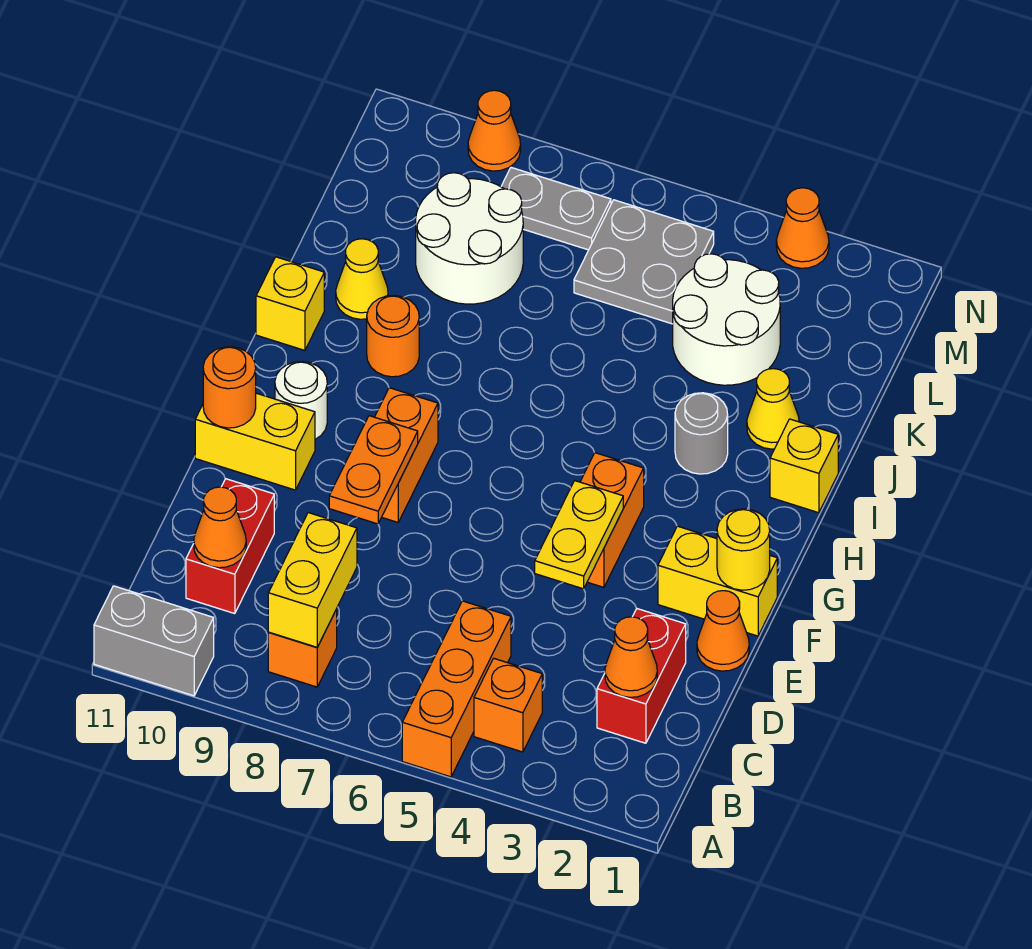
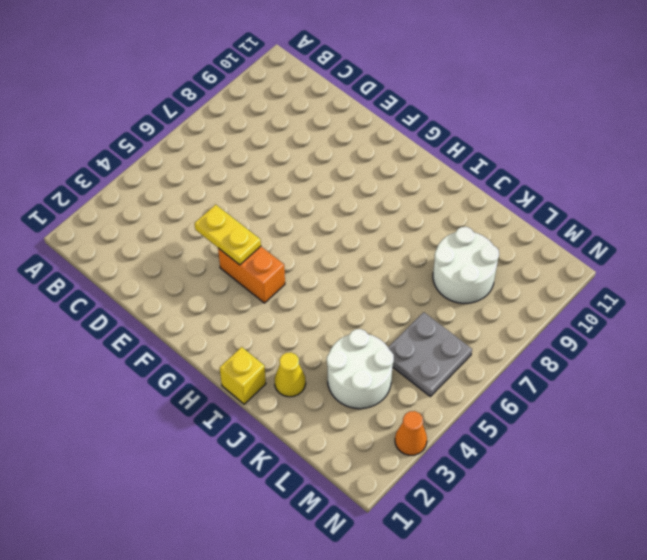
none -> orange 1x3 brick [402,601,511,777]
none -> grey 1x2 brick [94,586,214,696]
none -> orange 1x1 brick [474,658,542,752]
none -> orange 1x1 brick [268,609,337,687]

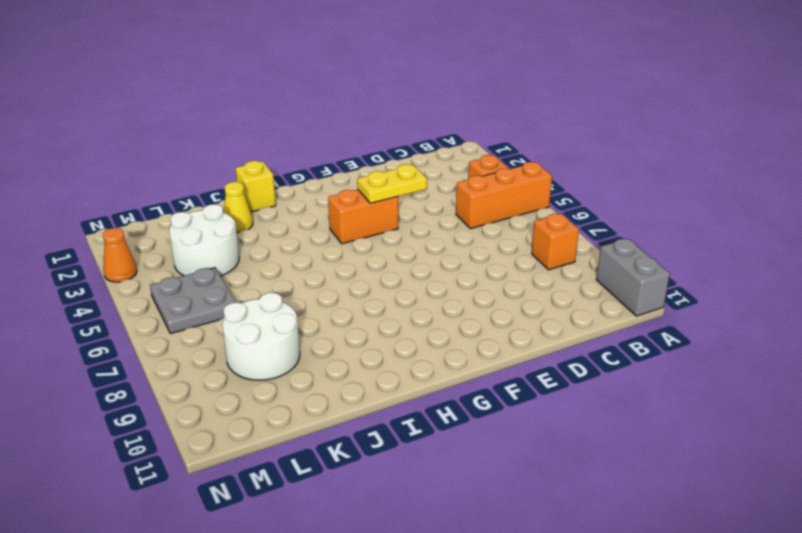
none -> red 1x2 brick [597,609,686,743]
none -> red 1x2 brick [186,479,274,614]
none -> orange 1x1 cone [697,591,749,671]
none -> yellow 1x2 brick [658,526,777,636]

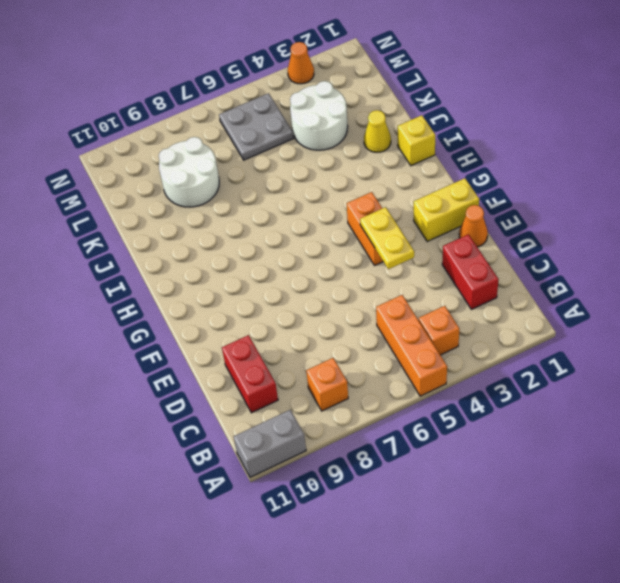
none -> orange 1x2 brick [375,388,438,522]
none -> yellow 1x2 brick [195,393,315,490]
none -> white 1x1 round brick [275,361,327,439]
none -> grey 1x1 round brick [675,393,728,474]

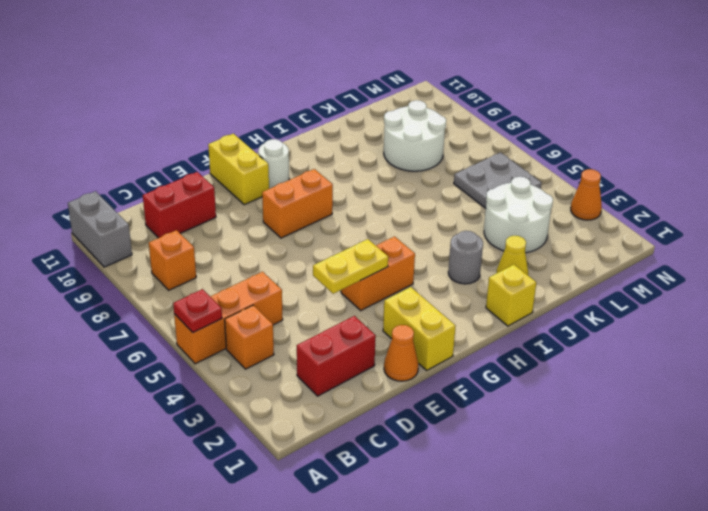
red 1x1 plate [173,289,222,333] -> none
none -> orange 1x1 round brick [367,295,419,377]
none -> yellow 1x1 brick [256,257,324,350]
none -> yellow 1x1 cone [336,239,388,319]
none -> grey 1x2 plate [501,168,611,250]

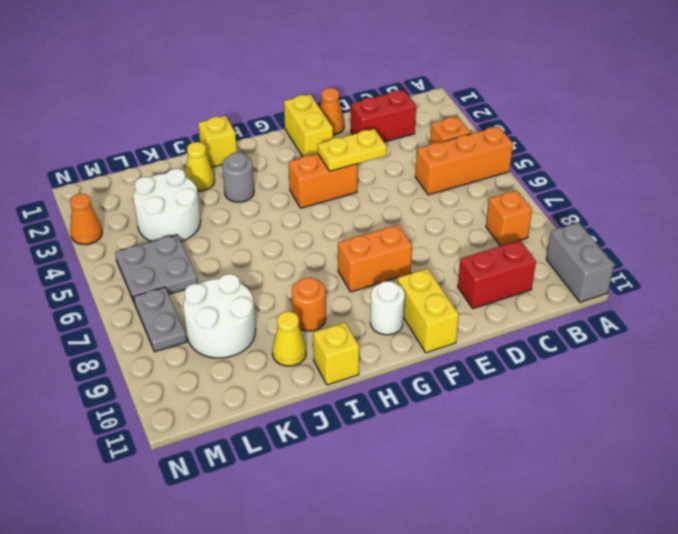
none -> orange 1x1 cone [468,90,521,171]
none -> yellow 1x2 brick [268,513,357,647]
none -> orange 1x1 cone [605,617,657,697]
none -> orange 1x1 cone [194,487,246,568]

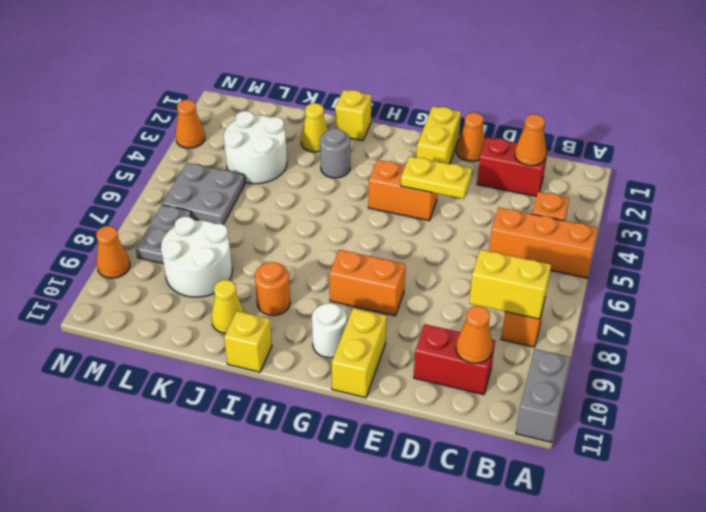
none -> orange 1x2 plate [329,416,418,524]
none -> yellow 1x1 round brick [717,509,770,590]
none -> orange 1x1 round brick [203,347,256,428]

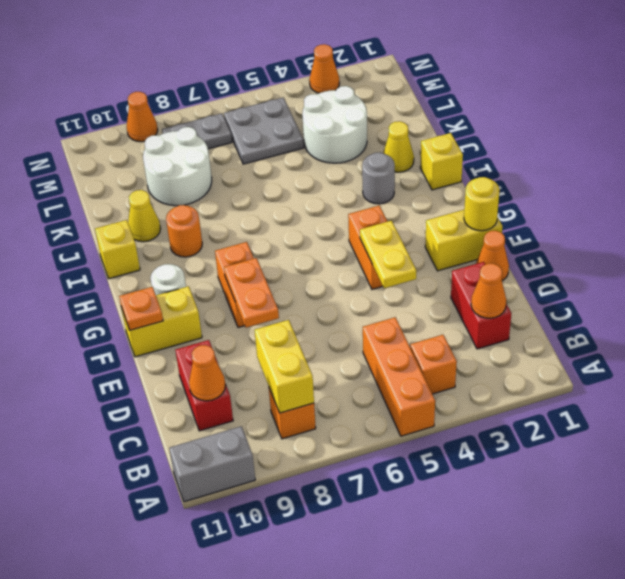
orange 1x1 plate [119,287,163,330] -> orange 1x1 round brick [203,347,256,428]

